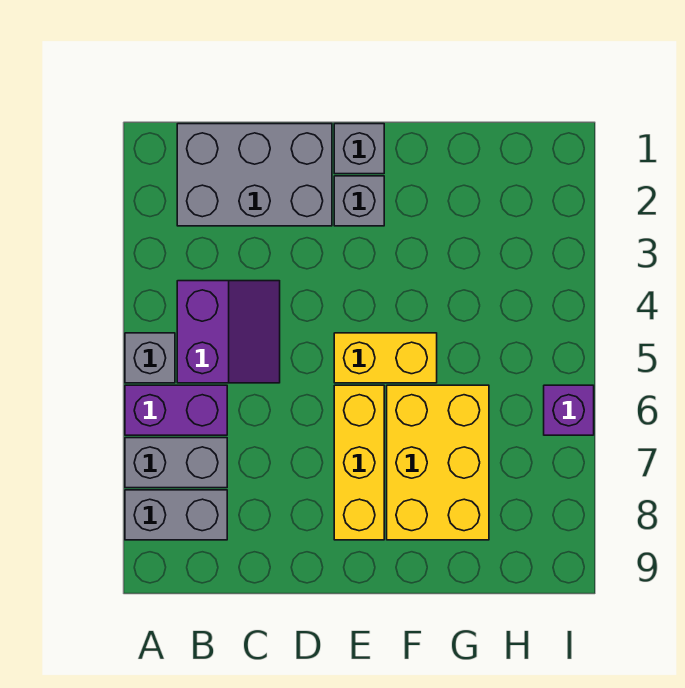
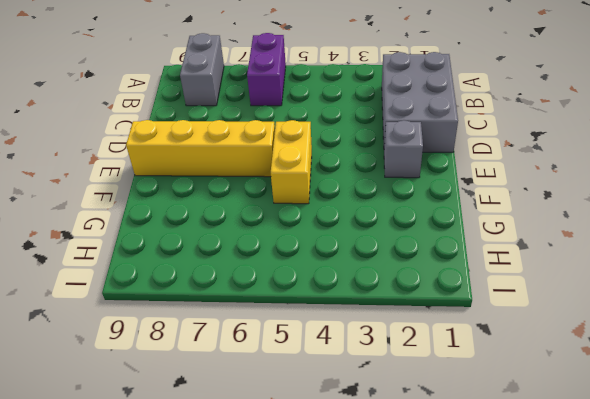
yellow 1x4 brick [126,120,275,177] -> yellow 1x3 brick [334,385,384,540]
none -> grey 1x1 brick [125,333,175,383]
none -> grey 1x2 brick [125,438,227,488]
none -> purple 2x2 slope [177,281,280,383]

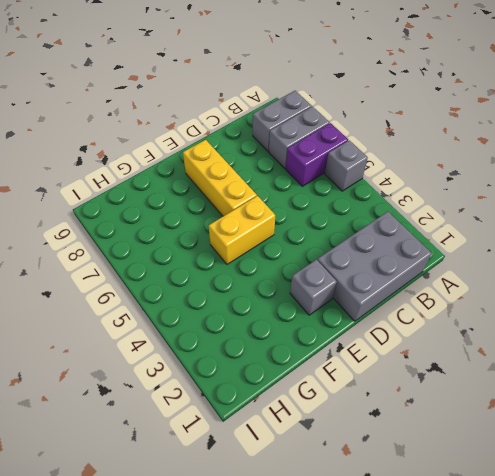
none -> purple 2x2 slope [177,281,280,383]
none -> grey 1x1 brick [334,124,384,174]
none -> yellow 2x3 brick [387,385,489,540]

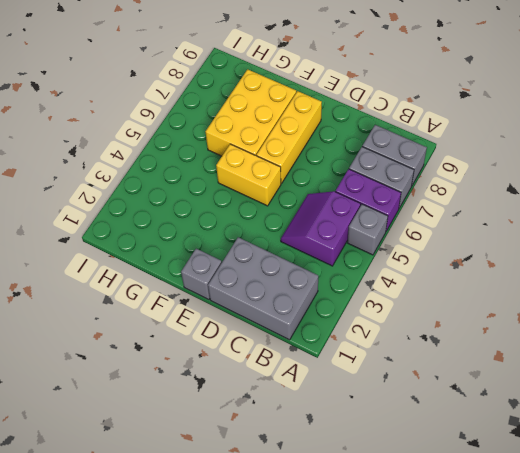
none -> grey 1x1 brick [334,176,384,226]
none -> purple 1x1 brick [544,385,594,435]

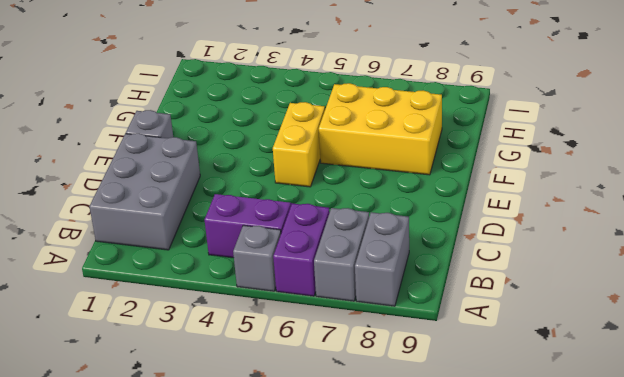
none -> grey 1x1 brick [334,176,384,226]
none -> yellow 1x3 brick [334,385,384,540]
none -> purple 1x1 brick [544,385,594,435]

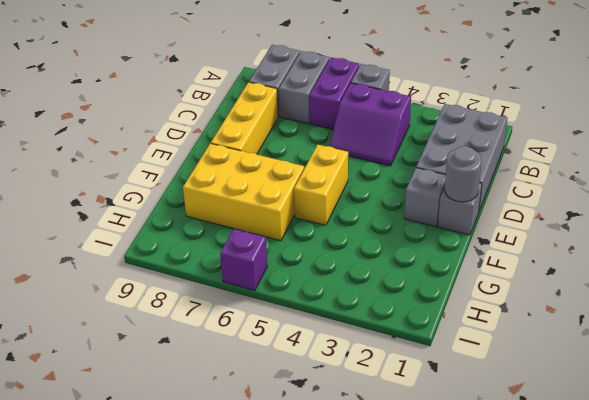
yellow 1x3 brick [211,82,278,154] -> yellow 1x3 brick turned to [334,385,384,540]
grey 1x1 round brick [444,146,482,202] -> none

